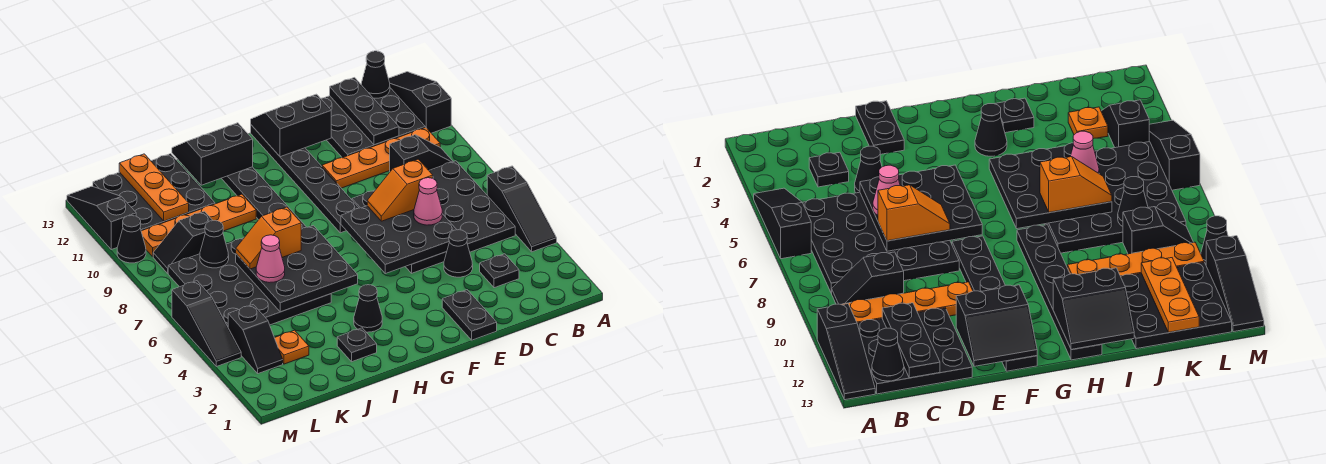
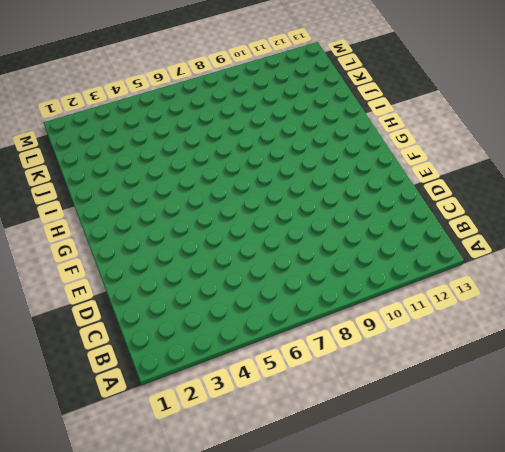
none -> black 1x3 slope [487,166,557,252]
none -> black 1x3 slope [389,72,451,133]
none -> black 4x4 plate [352,161,515,273]
none -> black 1x2 slope [390,135,453,171]

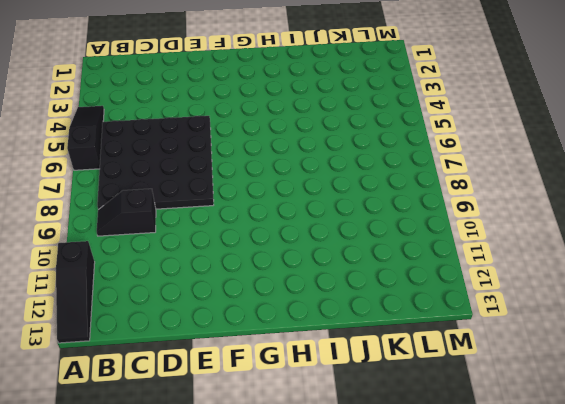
none -> orange 1x4 plate [322,127,440,188]
none -> black 3x3 plate [321,88,425,158]
none -> black 1x1 plate [480,254,519,288]
none -> black 1x1 cone [444,230,473,277]

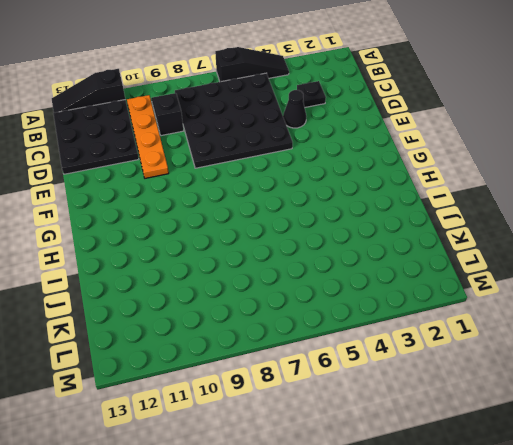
none -> black 1x2 plate [442,290,497,340]
none -> black 1x6 plate [251,125,359,233]
none -> black 1x1 cone [354,285,382,332]
none -> black 1x6 plate [221,167,306,229]

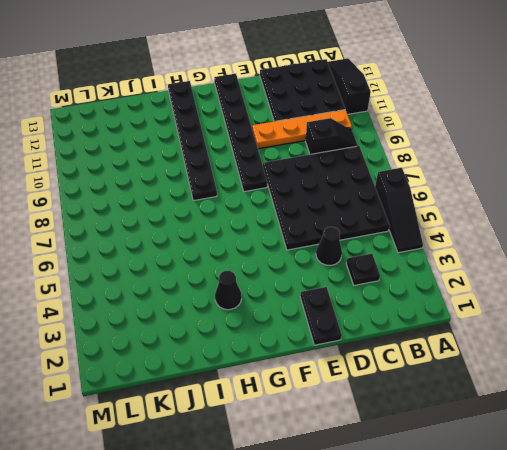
none -> black 1x1 plate [337,328,377,362]
none -> black 4x4 plate [168,238,331,326]
none -> orange 1x4 plate [141,194,256,257]
none -> black 3x3 plate [93,154,215,231]

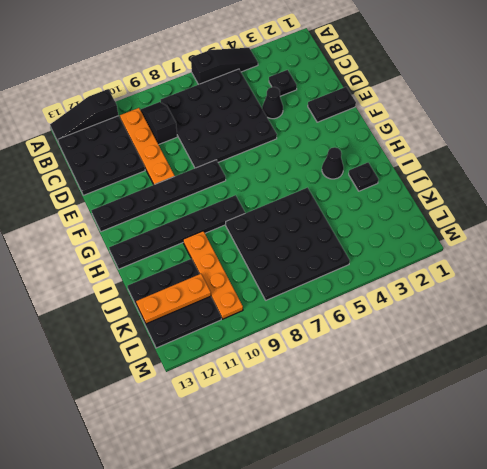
none -> orange 1x1 plate [275,330,309,364]
none -> black 1x2 slope [153,211,213,273]
none -> black 1x2 slope [228,305,283,374]
none -> black 1x3 slope [172,281,241,367]

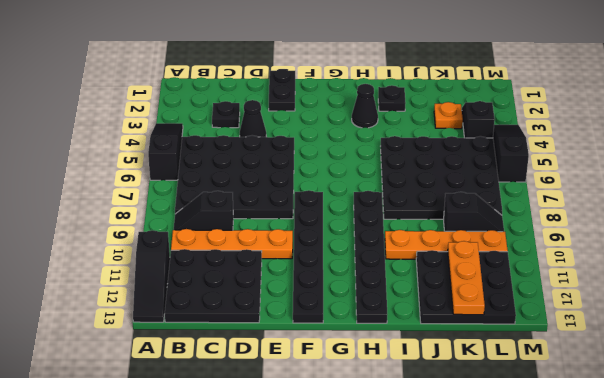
none -> black 1x1 cone [117,215,146,263]
none -> black 1x3 slope [67,186,136,250]
none -> black 1x1 cone [361,51,390,98]
none -> black 1x3 plate [330,78,399,145]

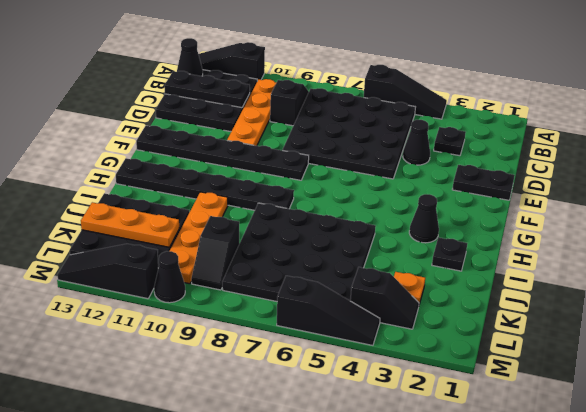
none -> black 3x3 plate [341,206,457,274]
none -> black 2x2 slope [251,94,331,157]
none -> black 3x3 plate [236,226,358,312]
none -> black 2x2 slope [172,123,253,185]

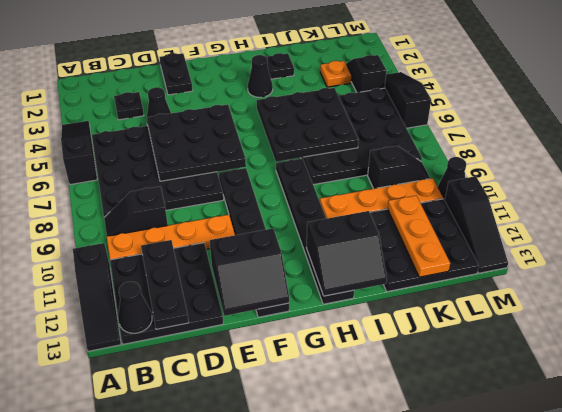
none -> black 1x1 cone [200,220,229,268]
none -> pink 1x1 cone [414,178,442,225]
none -> orange 1x2 slope [367,159,433,221]
none -> orange 1x2 slope [236,207,301,269]

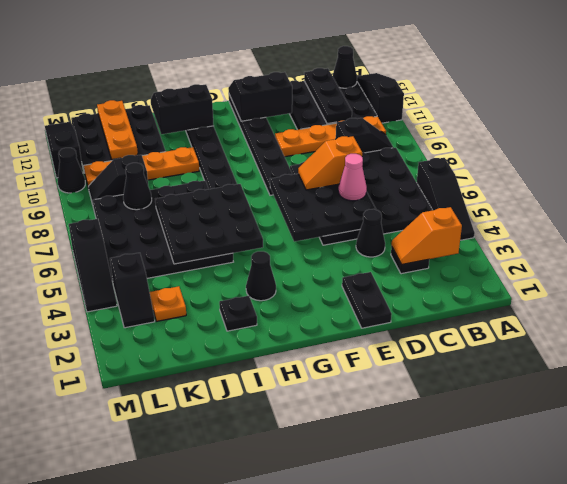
orange 1x2 slope [392,207,462,264] -> orange 1x2 slope moved to [236,207,301,269]
none -> pink 1x1 cone [256,235,285,283]

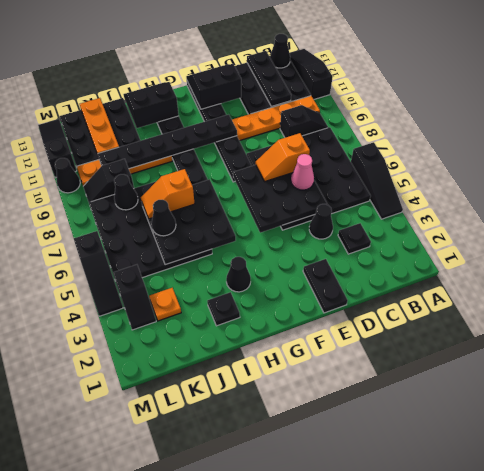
black 1x6 plate [98,114,237,169] -> none
black 1x1 cone [151,200,176,236] -> pink 1x1 cone [256,235,285,283]

